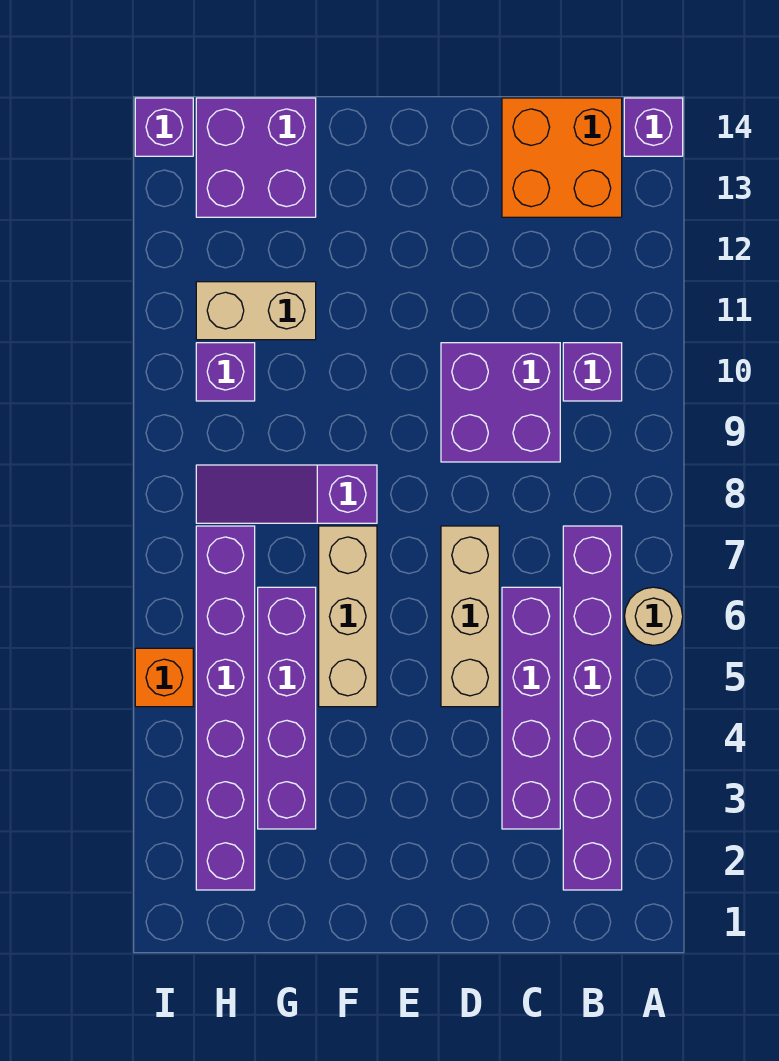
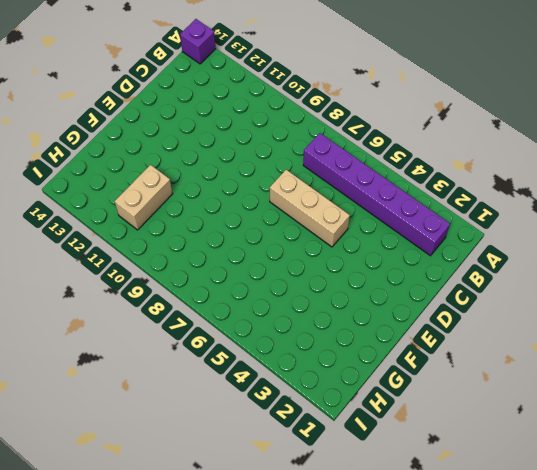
none -> tan 1x1 round brick [624,587,683,645]
none -> purple 1x1 brick [563,343,622,401]
none -> orange 2x2 brick [502,98,622,217]

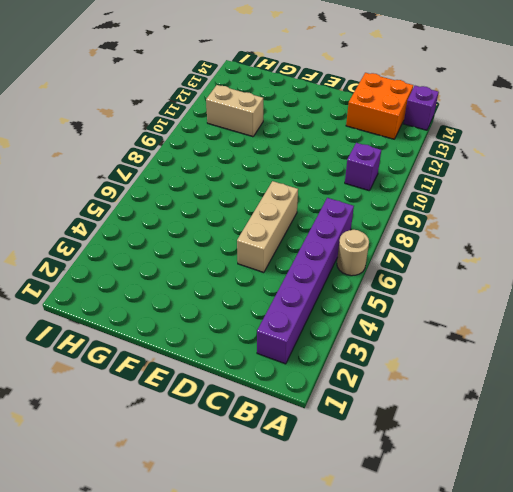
none -> purple 1x4 brick [502,587,560,829]
none -> purple 2x2 brick [441,343,560,462]
none -> tan 1x3 brick [319,526,377,707]

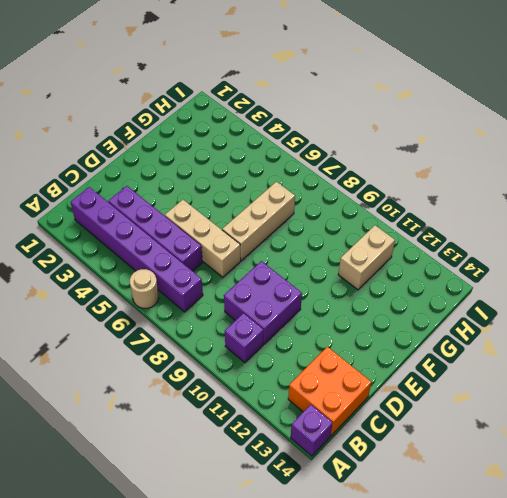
tan 1x3 brick [222,182,295,261] -> tan 1x3 brick turned to [319,526,377,707]
none -> purple 1x3 slope [196,465,377,523]
none -> purple 1x4 brick [258,587,316,829]
none -> purple 2x2 brick [196,98,316,217]

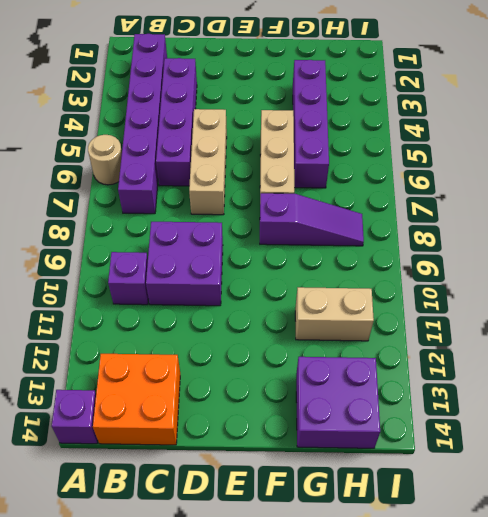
none -> purple 1x6 brick [196,526,255,890]
none -> purple 1x1 brick [196,343,255,401]
none -> orange 1x1 brick [135,648,193,707]

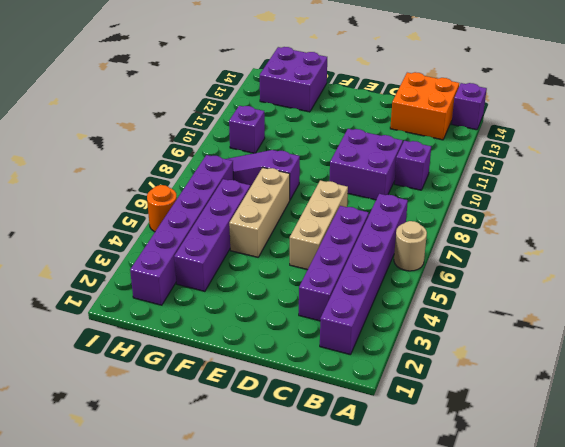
orange 1x1 round brick [147,185,177,232] -> orange 1x1 brick [135,648,193,707]
none -> tan 1x2 brick [196,282,316,340]
none -> purple 1x1 brick [135,98,193,156]

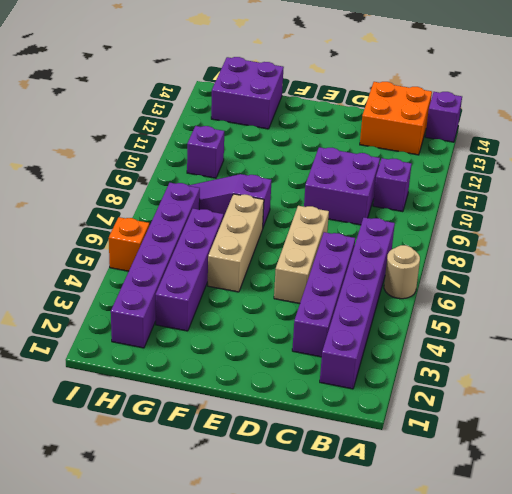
none -> tan 1x2 brick [196,282,316,340]
none -> purple 1x1 brick [135,98,193,156]

